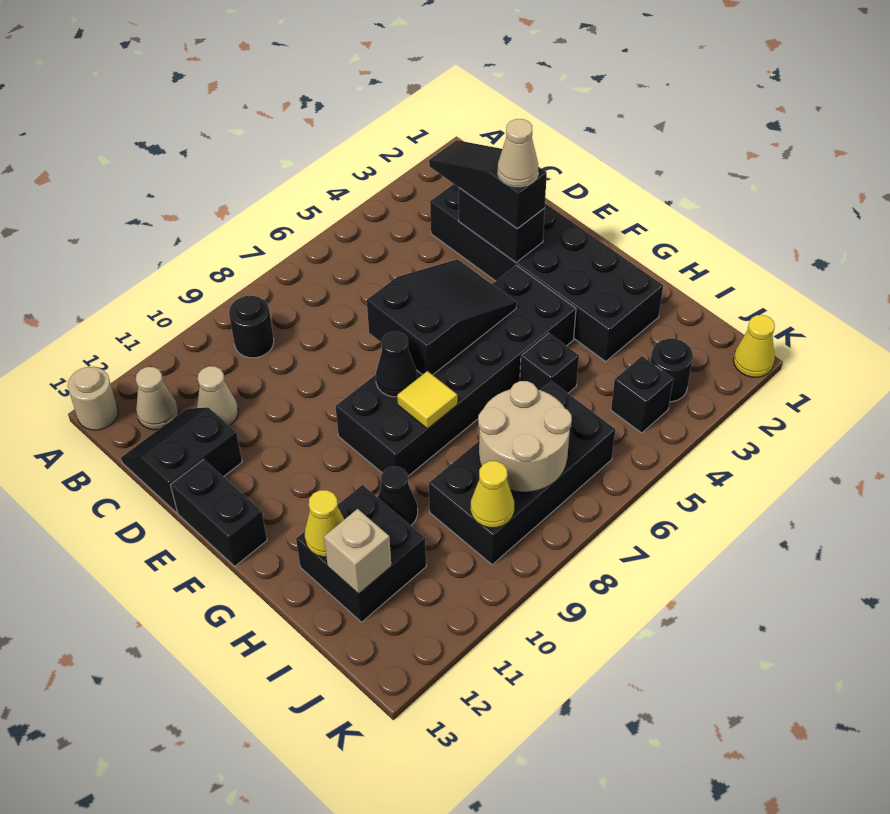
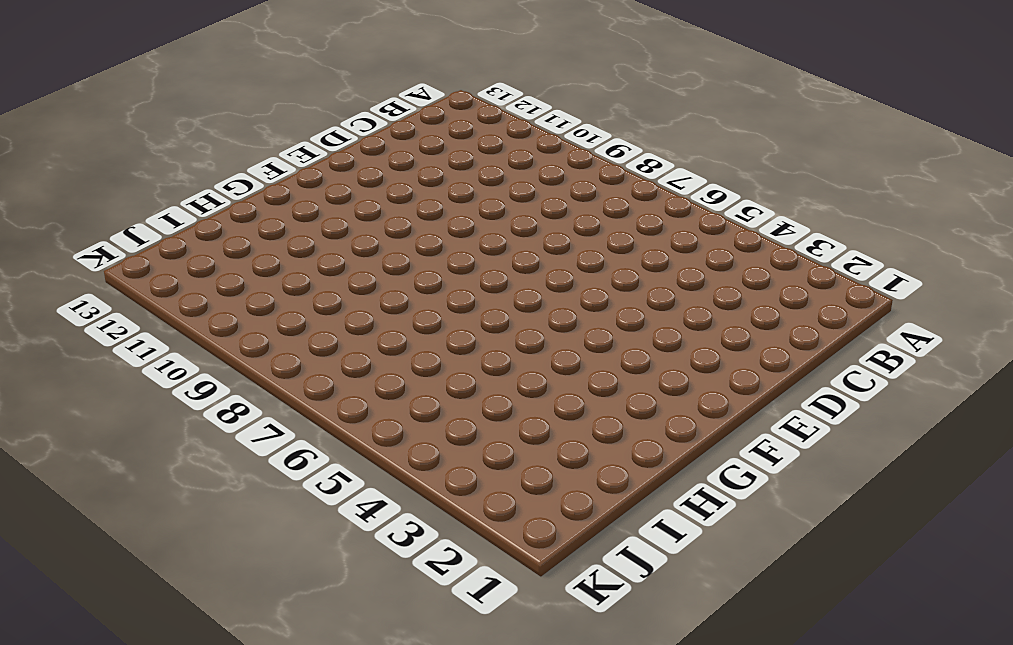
none -> tan 1x1 round brick [68,367,118,430]
none -> black 1x1 round brick [229,296,274,358]
none -> tan 1x1 cone [136,367,178,430]

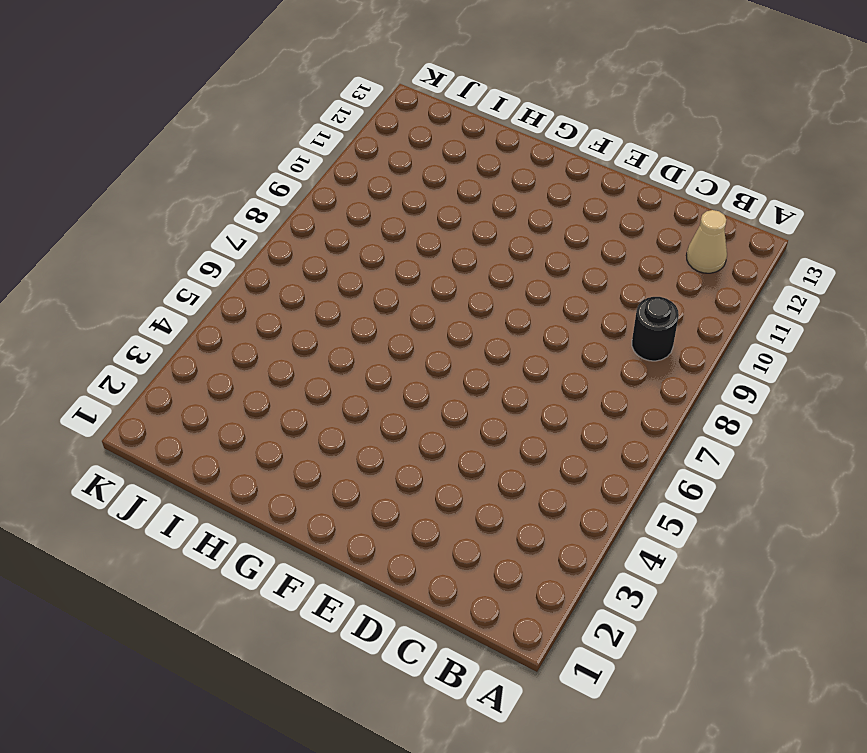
none -> tan 1x1 round brick [68,367,118,430]
none -> black 2x6 brick [430,184,663,361]
none -> tan 1x1 cone [197,366,238,425]

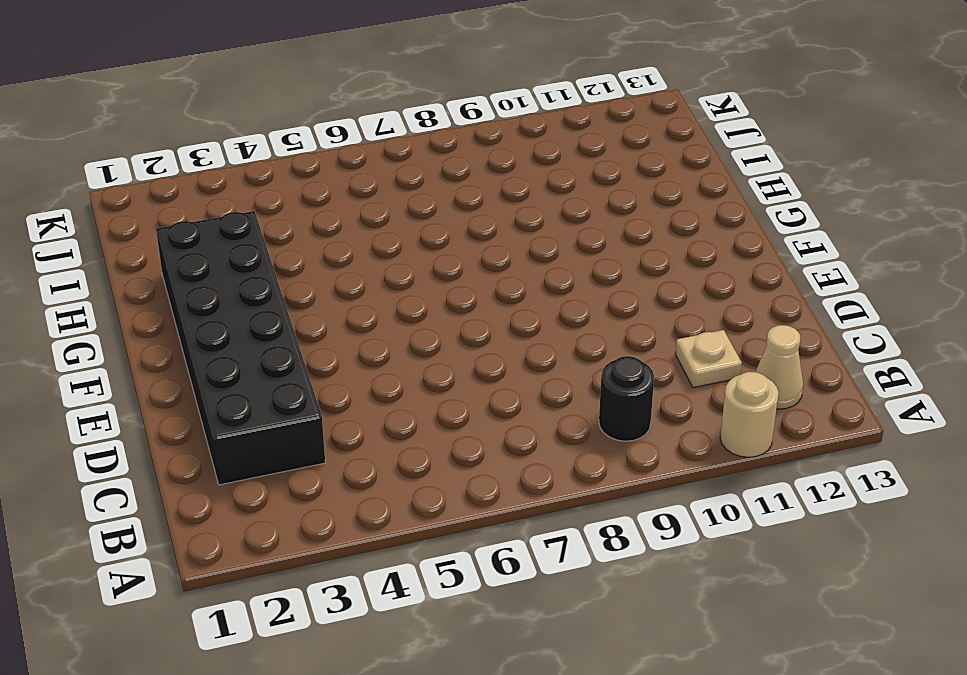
tan 1x1 round brick [720,372,779,457] -> tan 1x1 round brick moved to [68,367,118,430]
tan 1x1 plate [675,330,742,388] -> tan 1x1 cone [197,366,238,425]
none -> black 2x2 slope [121,407,242,513]
none -> black 1x2 brick [171,459,267,566]
none -> black 2x6 brick [335,265,576,476]

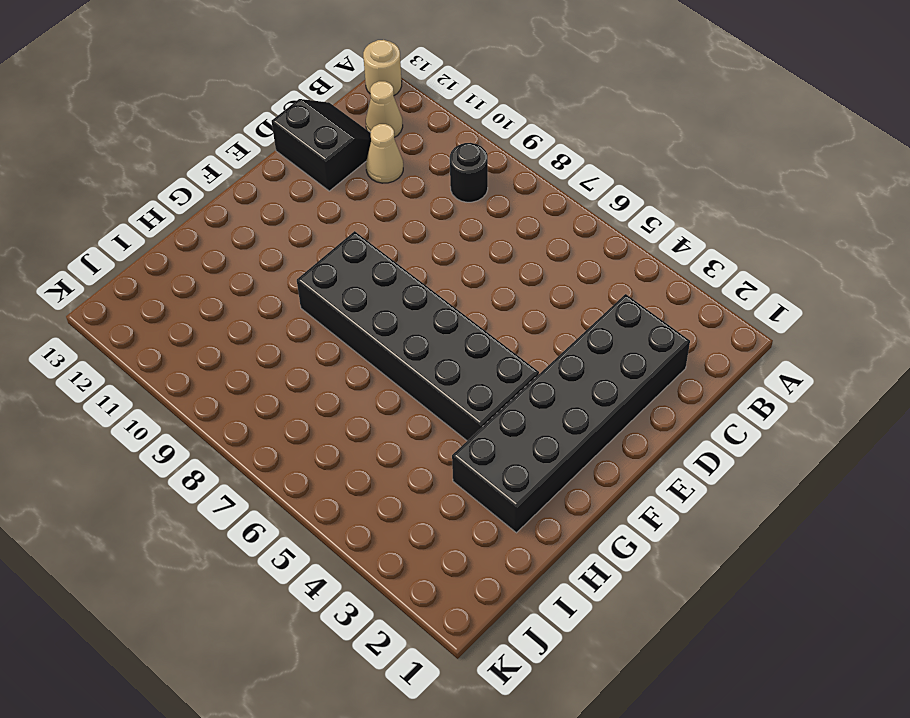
none -> black 1x2 brick [171,459,267,566]
none -> black 1x1 brick [520,333,579,393]
none -> black 1x1 cone [378,467,418,525]

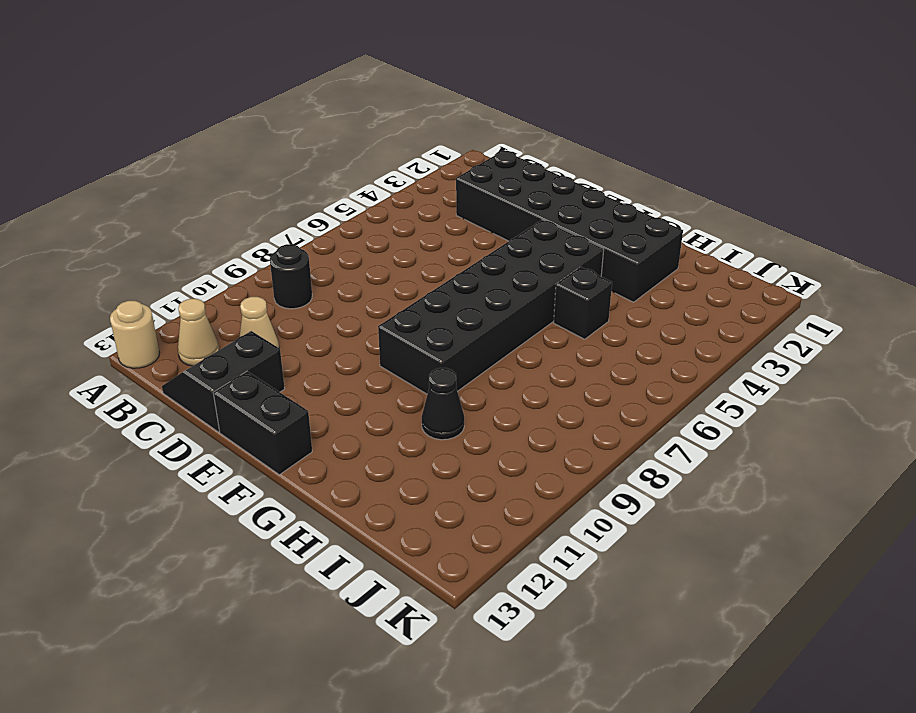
none -> black 2x2 brick [296,485,426,622]
none -> black 2x4 brick [429,381,615,565]
none -> black 1x1 round brick [650,339,693,402]

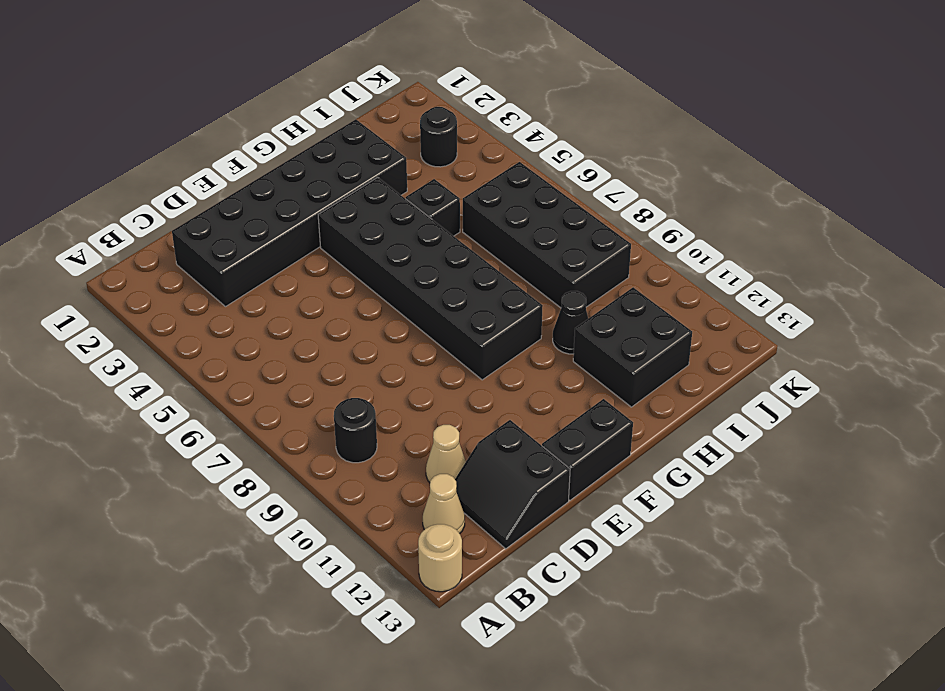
none -> black 1x1 brick [611,356,673,433]
none -> yellow 1x1 cone [734,315,775,377]
none -> black 1x2 brick [458,188,545,262]

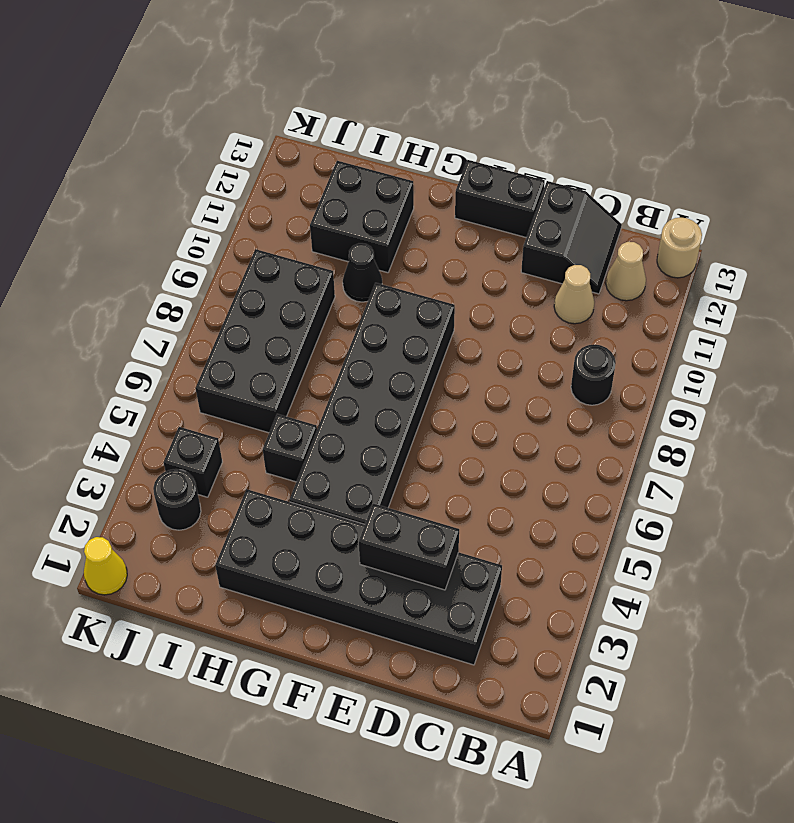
none -> black 2x3 slope [367,259,517,375]
none -> black 1x1 cone [376,332,417,397]
none -> yellow 1x1 tile [397,371,457,429]

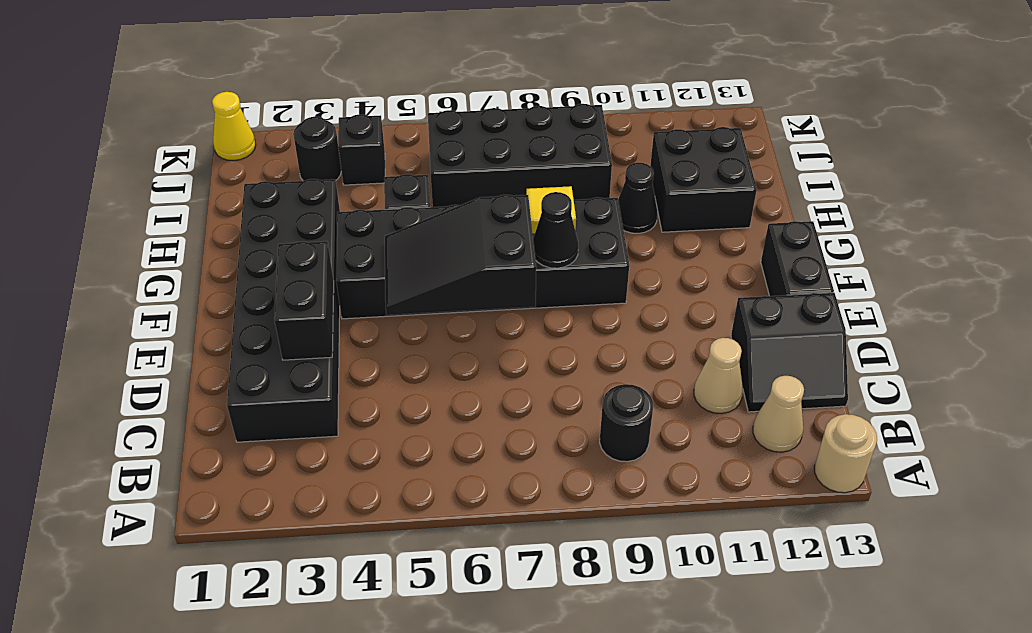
none -> yellow 1x1 cone [305,490,344,557]
none -> tan 2x2 round brick [478,381,572,492]
none -> tan 1x1 brick [324,509,391,594]

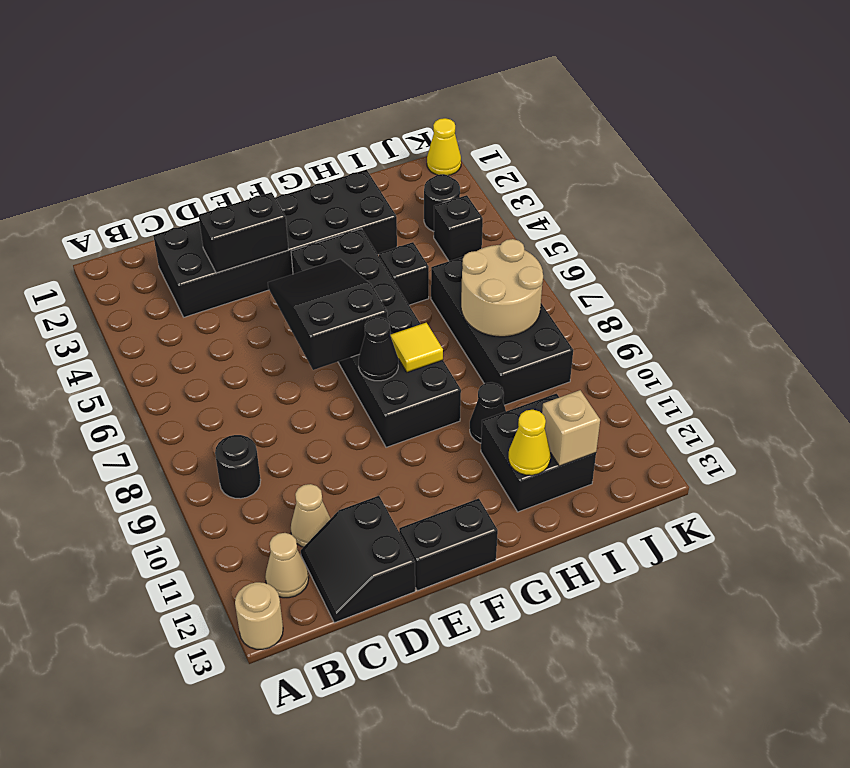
none -> yellow 1x1 cone [471,461,514,528]
none -> black 1x3 slope [429,140,547,229]
none -> tan 1x1 cone [498,119,538,187]

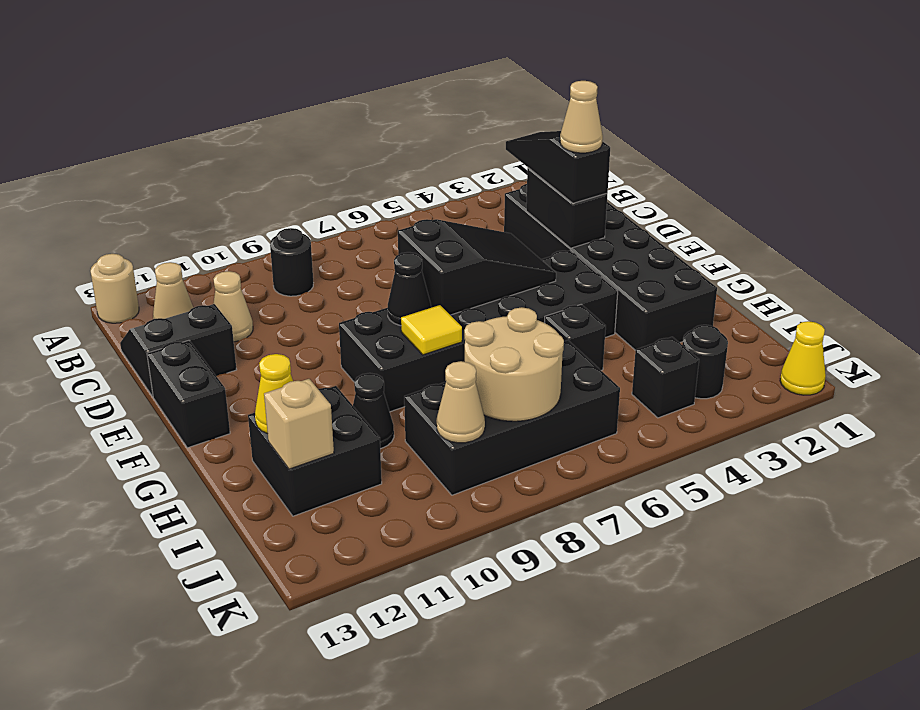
tan 1x1 cone [437,361,485,443] -> yellow 1x1 cone [471,461,514,528]

